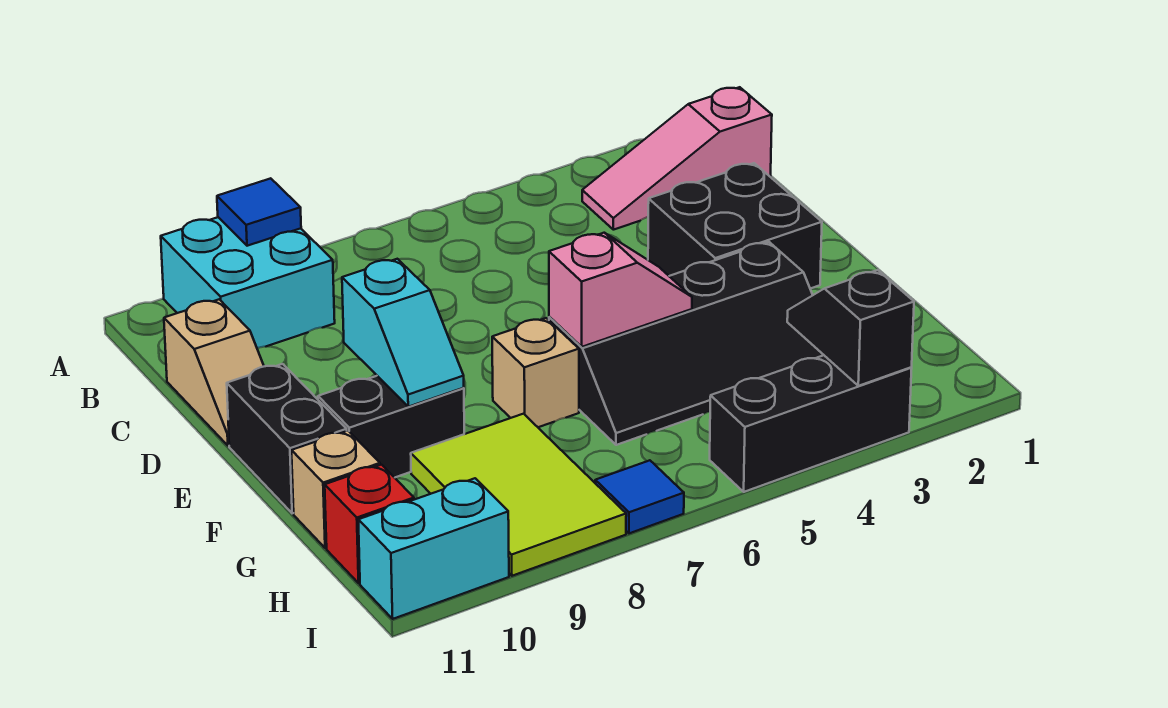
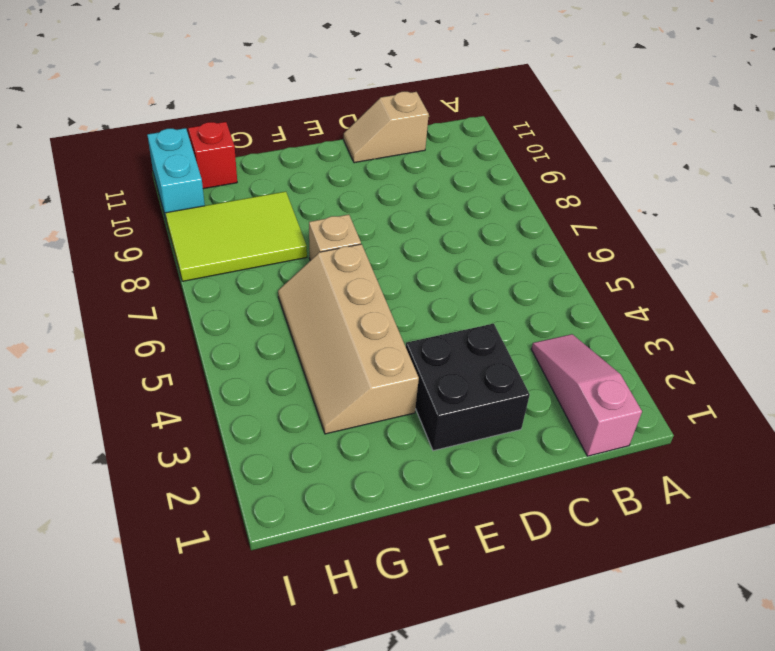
tan 2x4 slope [278,244,419,434] -> black 2x4 slope [549,242,823,445]
none -> cyan 2x2 brick [161,217,335,348]
none -> black 1x2 brick [227,364,347,513]
none -> black 1x2 brick [318,376,464,478]

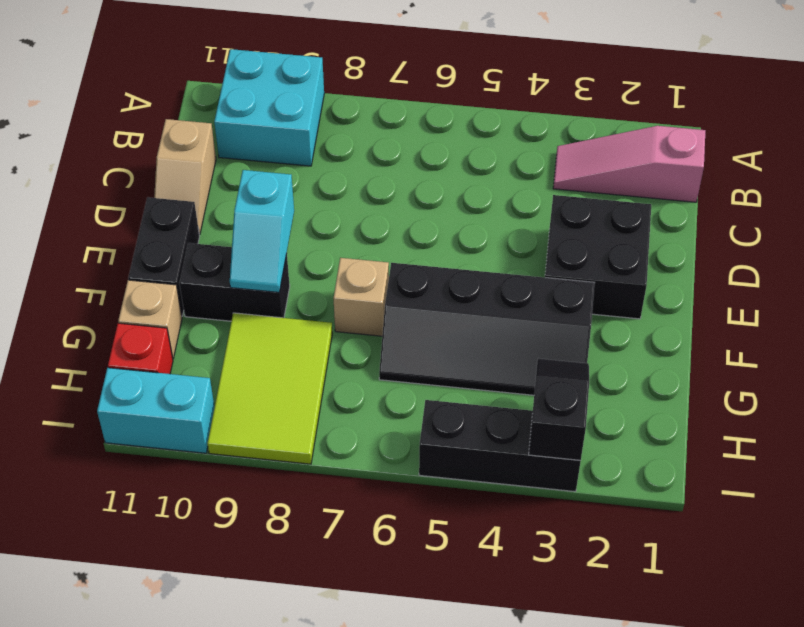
none -> blue 1x1 tile [595,460,684,533]
none -> blue 1x1 tile [217,178,301,246]
none -> pink 1x2 slope [549,233,692,347]

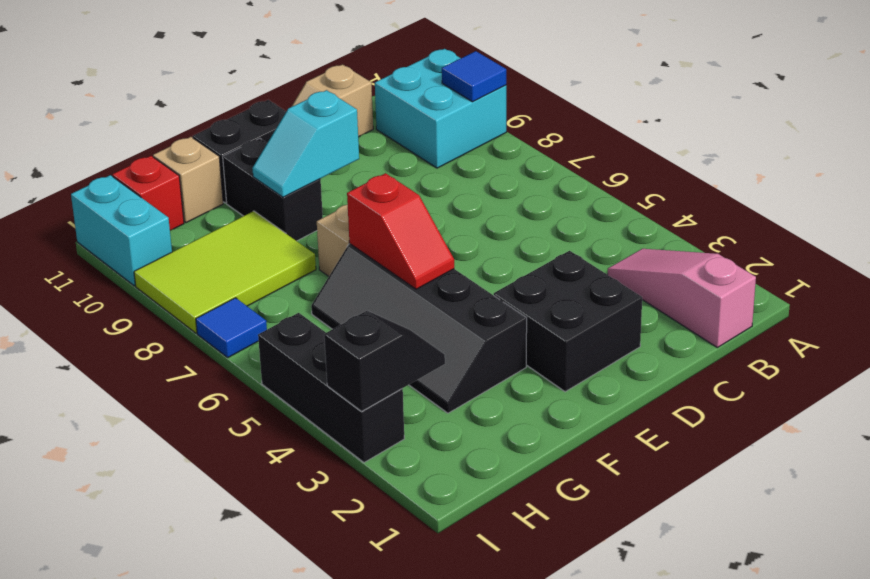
red 1x2 slope [347,173,454,289] -> pink 1x2 slope [549,233,692,347]

